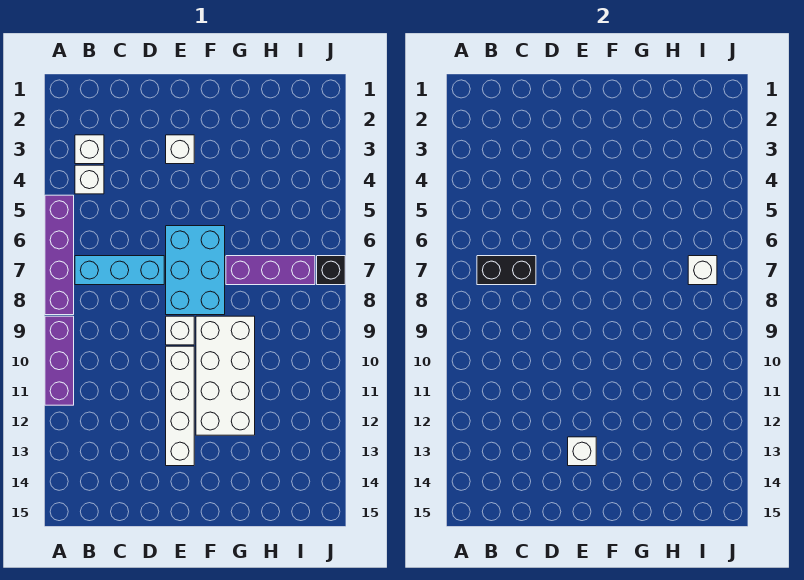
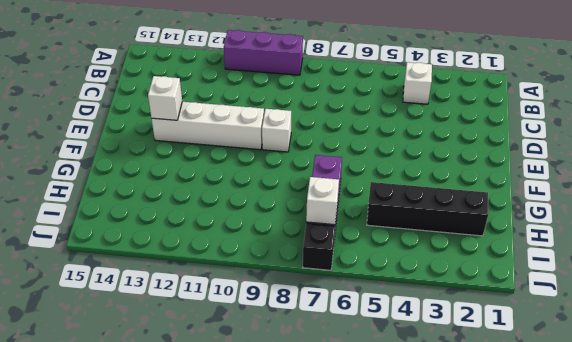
black 1x4 brick [367,182,488,236] -> none
none -> purple 1x4 brick [45,195,74,315]
none -> white 1x1 brick [75,135,104,164]
none -> cyan 1x3 brick [75,256,164,285]

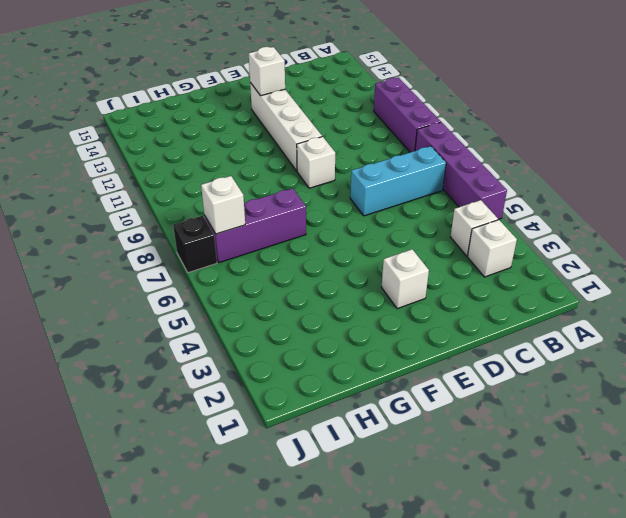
none -> cyan 2x3 brick [166,226,225,315]
none -> white 2x4 brick [196,316,255,435]
none -> black 1x2 brick [477,256,536,285]

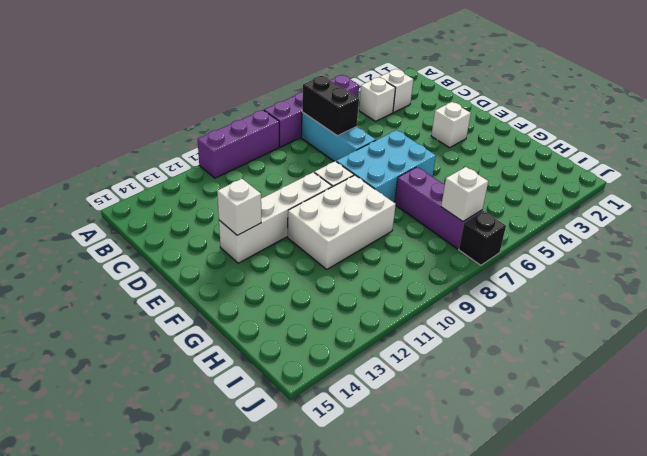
white 2x3 brick [288,175,396,269] -> white 2x4 brick [196,316,255,435]

